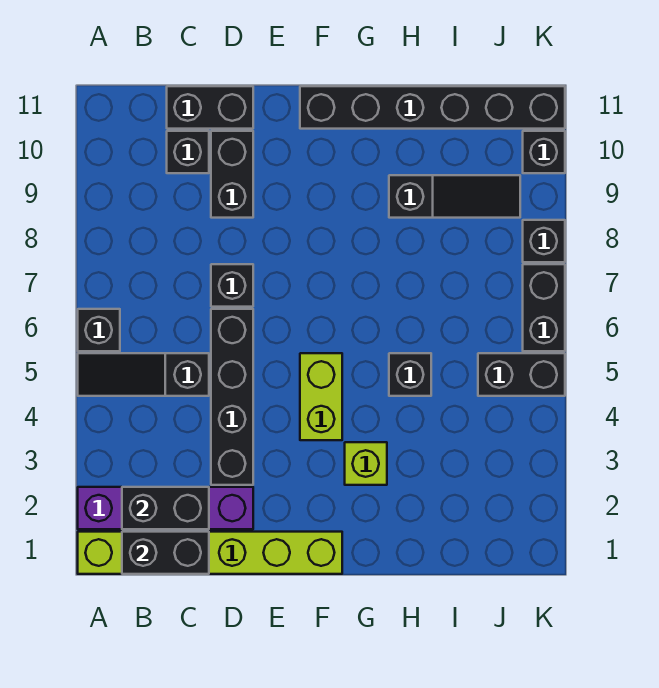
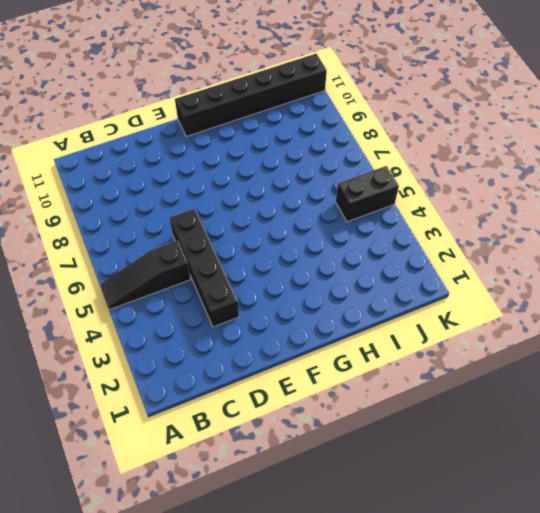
none -> lime 1x6 brick [78,532,342,574]
none -> purple 1x4 brick [78,487,253,529]
none -> black 1x1 brick [78,309,120,351]

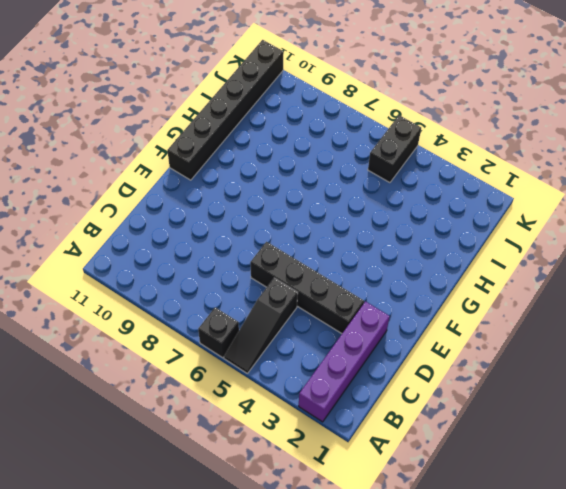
none -> lime 1x6 brick [78,532,342,574]
none -> black 1x1 brick [167,131,209,173]
none -> black 1x2 brick [167,86,253,129]

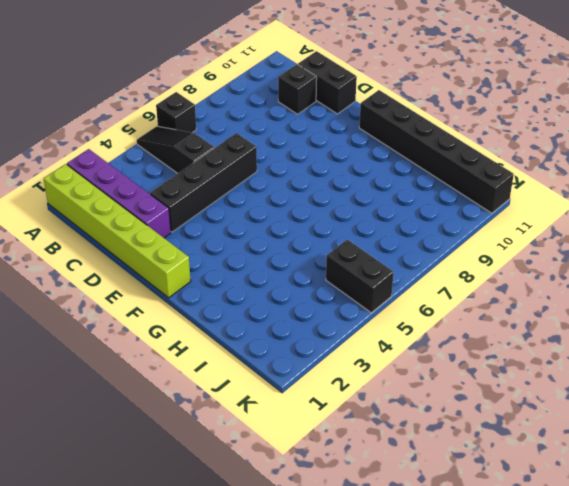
none -> black 1x1 brick [211,264,253,307]
none -> black 1x2 brick [211,131,253,218]
none -> lime 1x2 brick [300,353,342,440]

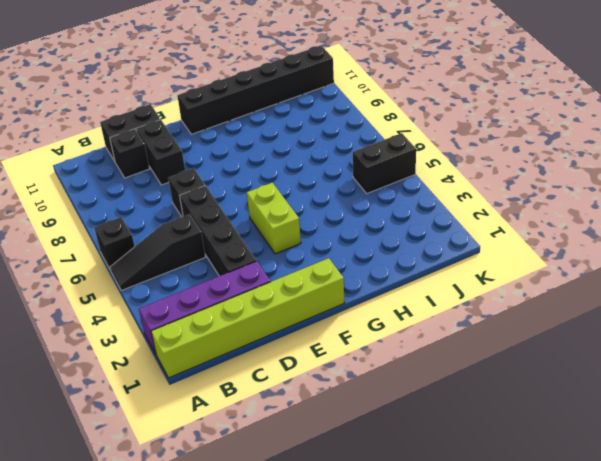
none -> lime 1x1 brick [345,442,387,485]
none -> black 1x1 brick [389,353,431,396]
none -> black 1x3 slope [389,175,520,218]

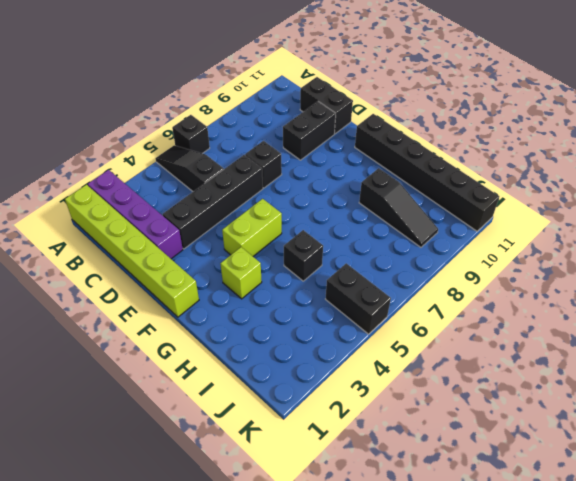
none -> black 1x1 brick [167,131,209,173]
none -> black 1x2 brick [523,264,565,351]
none -> black 1x1 brick [523,220,565,262]

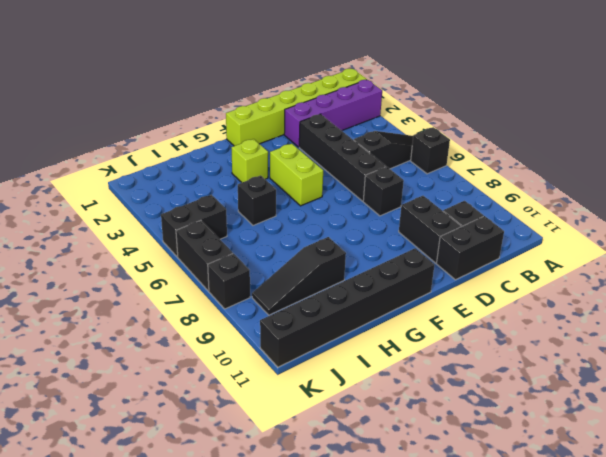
none -> black 1x1 brick [523,131,565,173]
none -> black 1x2 brick [122,532,209,574]
none -> black 1x2 brick [122,487,209,529]

